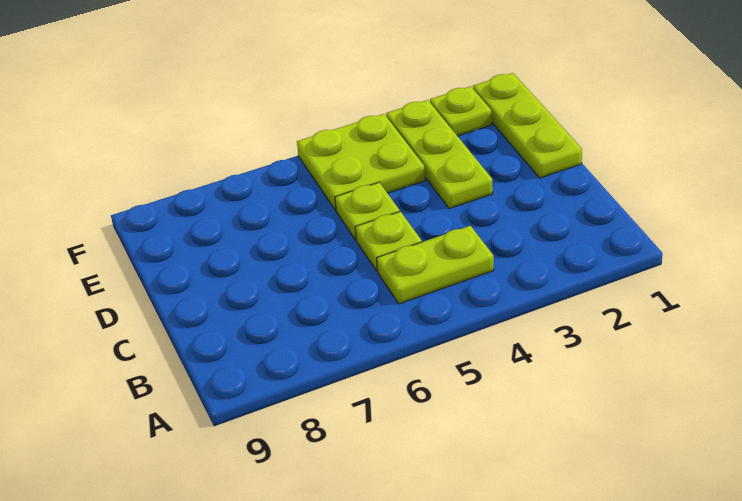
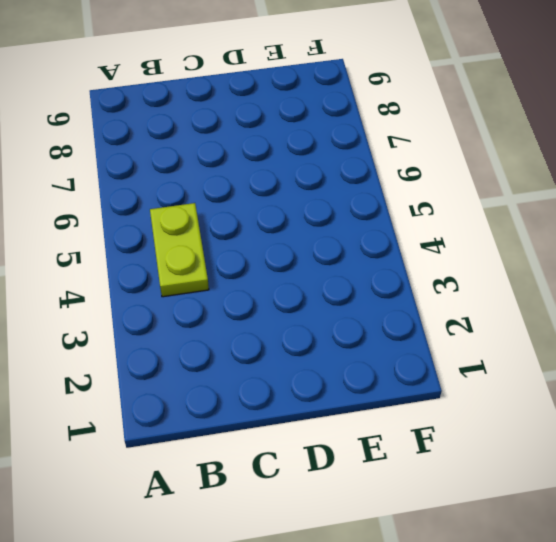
none -> lime 1x1 plate [355,212,422,271]
none -> lime 1x3 plate [473,73,582,178]

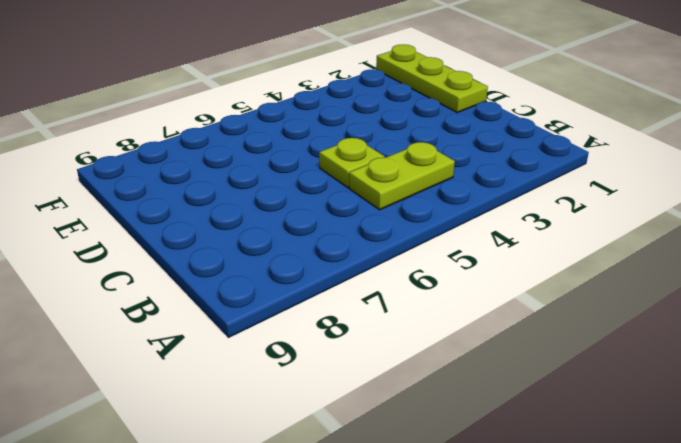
none -> lime 1x3 plate [386,100,493,209]
none -> lime 1x1 plate [335,183,400,240]

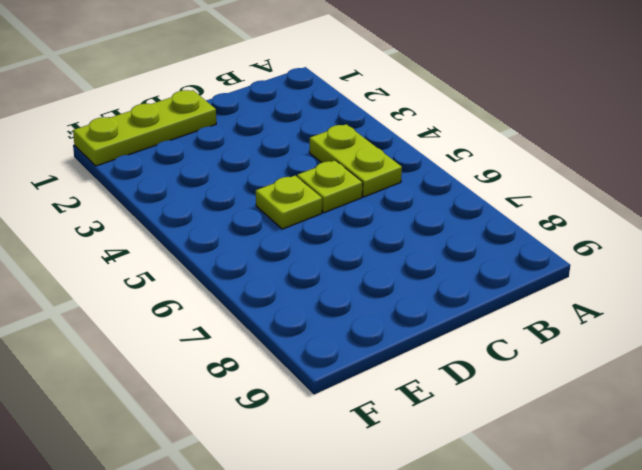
none -> lime 1x3 plate [386,100,493,209]
none -> lime 2x2 plate [297,114,425,210]

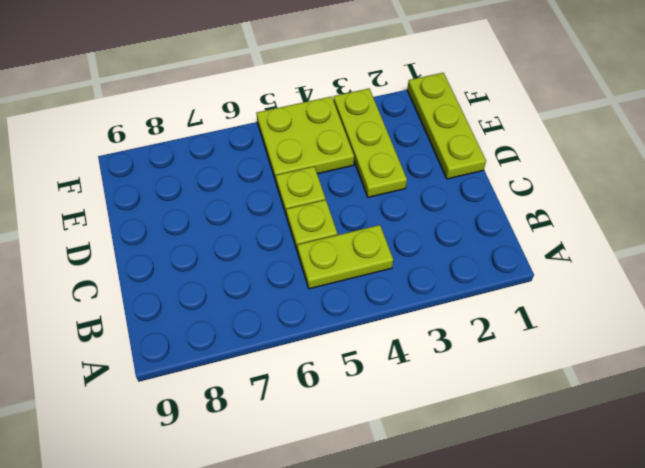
none -> lime 1x1 plate [430,86,492,136]

